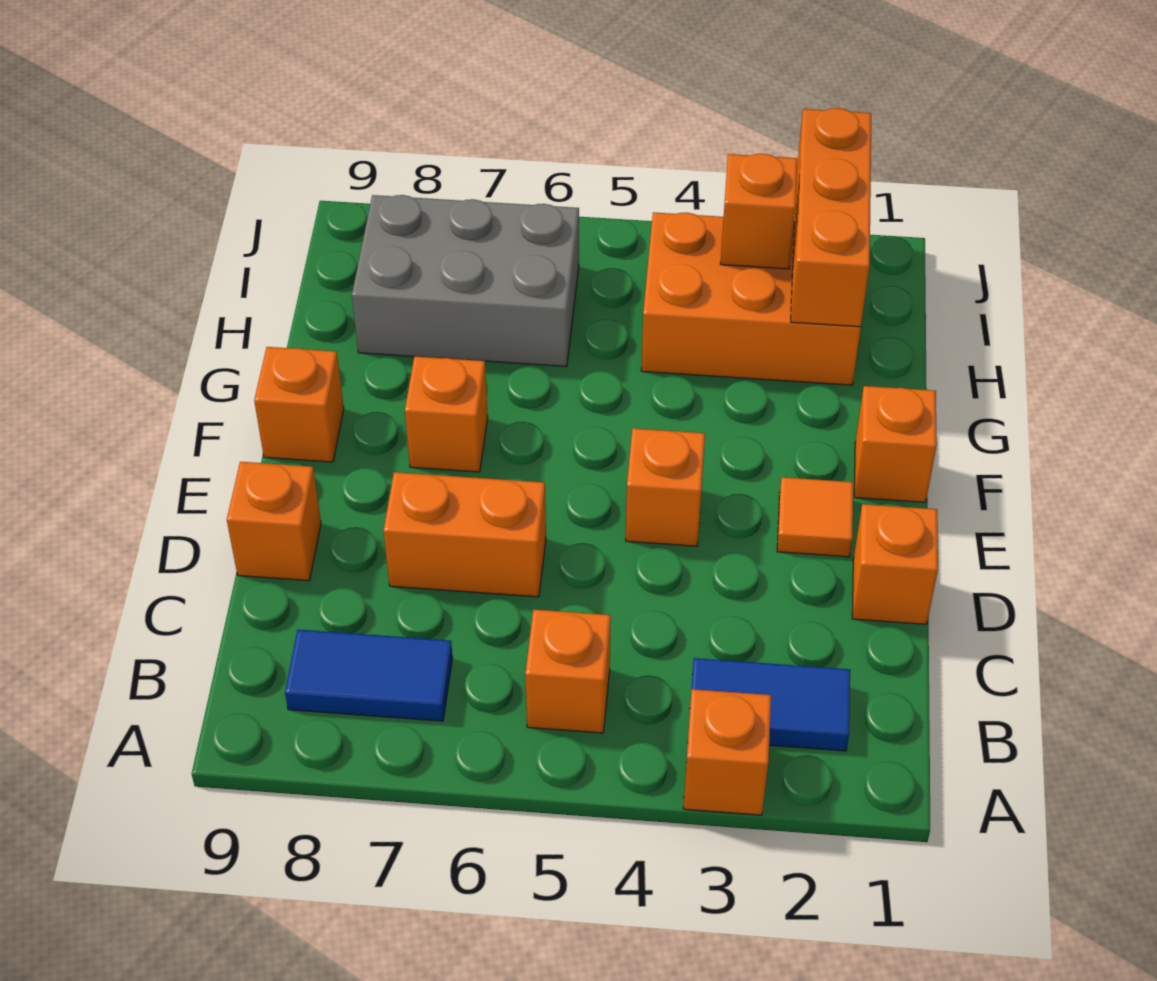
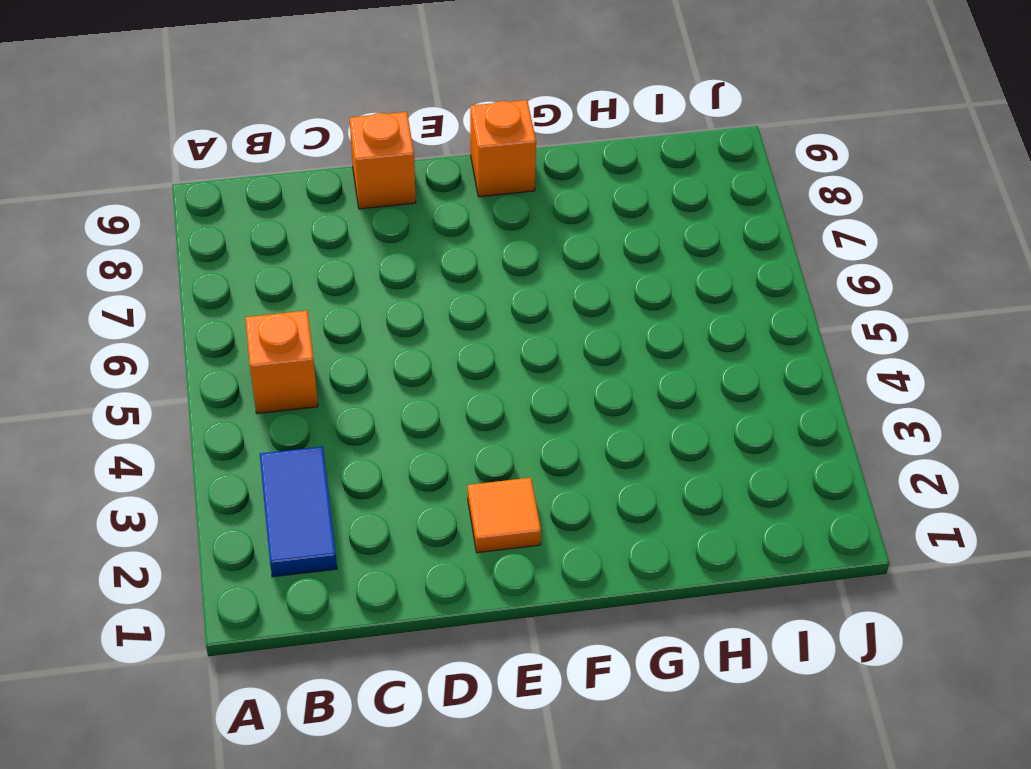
none -> orange 1x1 brick [683,689,771,815]
none -> blue 1x2 tile [285,630,452,721]
none -> orange 1x1 brick [852,504,938,624]

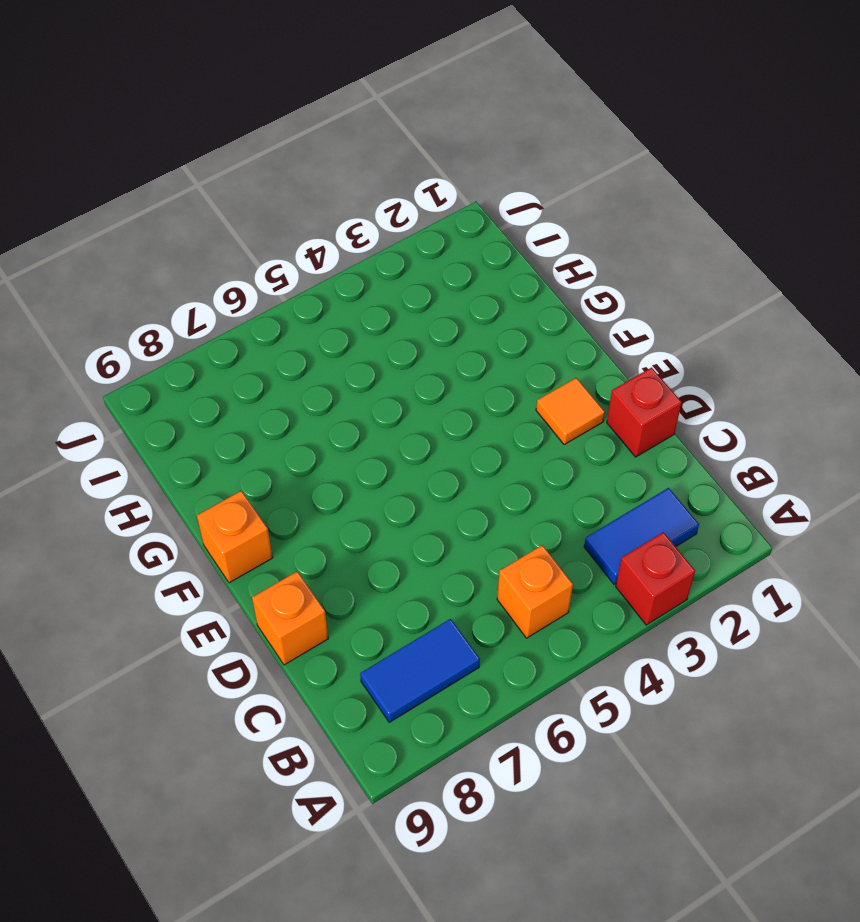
red 1x1 brick [616,532,695,625] -> orange 1x1 brick [683,689,771,815]
red 1x1 brick [607,367,682,457] -> orange 1x1 brick [852,504,938,624]
none -> orange 1x2 brick [384,472,546,597]
none -> orange 1x1 brick [625,428,705,546]
none -> orange 1x1 brick [854,386,937,502]

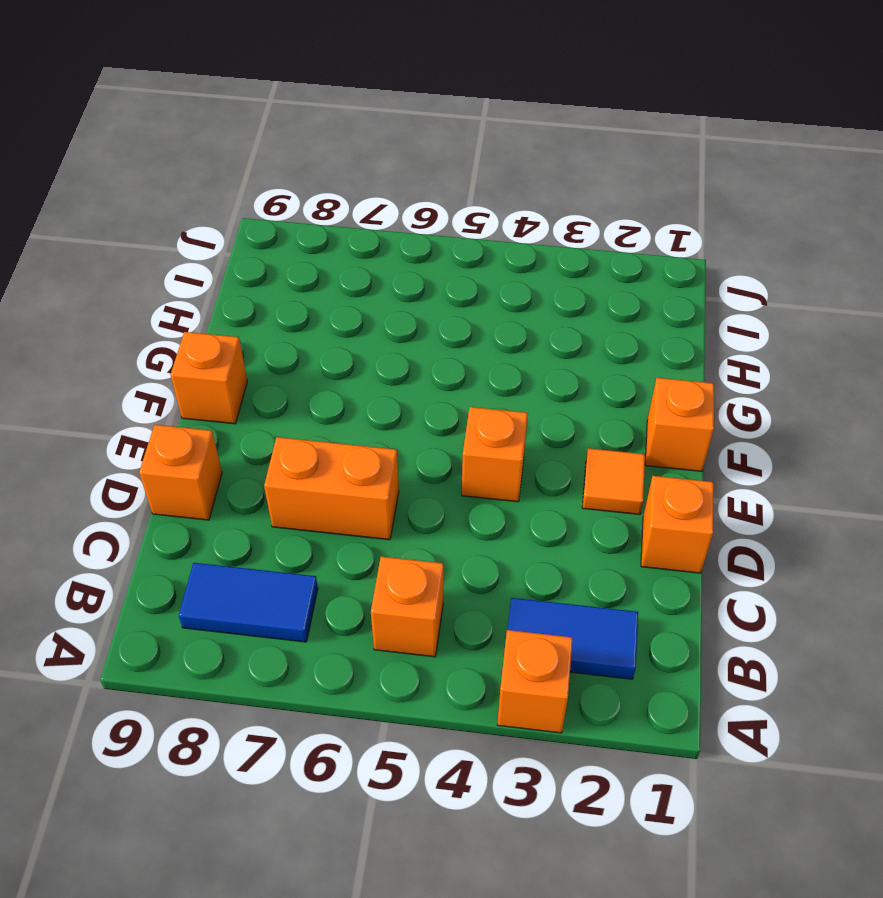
none -> orange 1x1 brick [405,356,488,472]
none -> orange 2x3 brick [641,212,861,385]
none -> grey 2x3 brick [352,195,579,367]

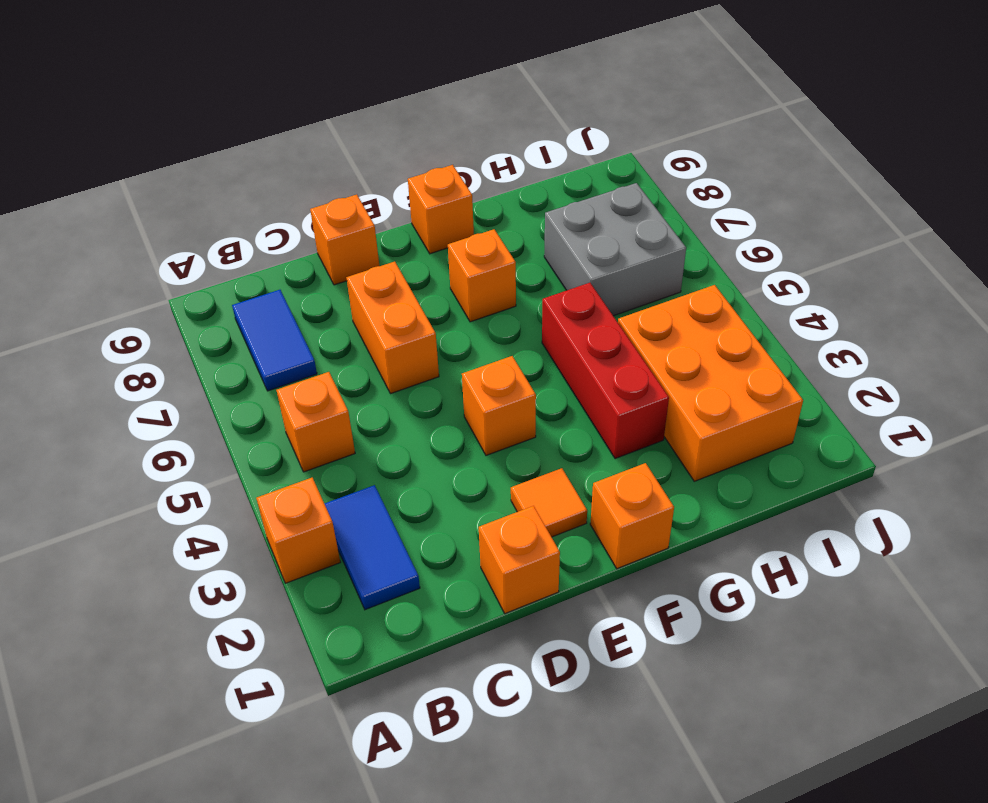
red 1x3 brick [542,283,669,459] -> none
grey 2x2 brick [544,183,686,316] -> grey 2x3 brick [352,195,579,367]
none -> orange 1x3 brick [791,108,871,327]
none -> orange 1x1 brick [720,154,797,269]

